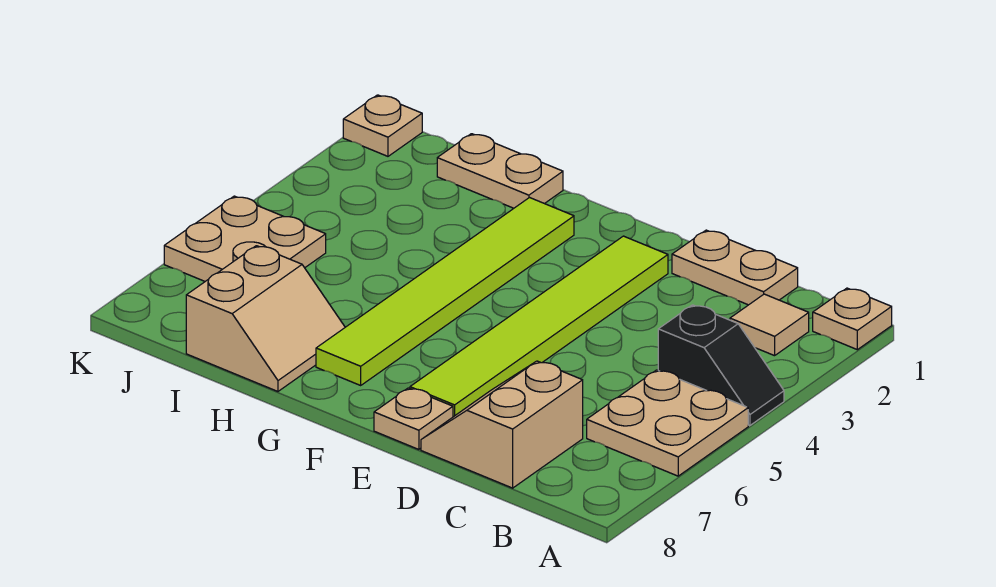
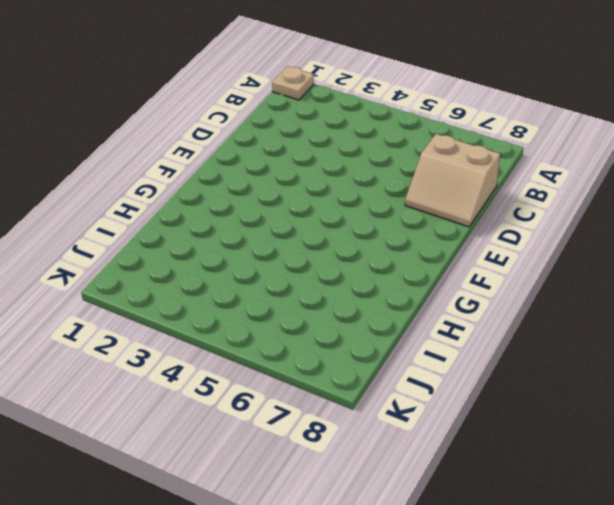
none -> black 1x2 slope [658,305,784,426]
none -> tan 2x2 plate [587,370,748,476]
none -> tan 1x1 tile [730,294,809,356]

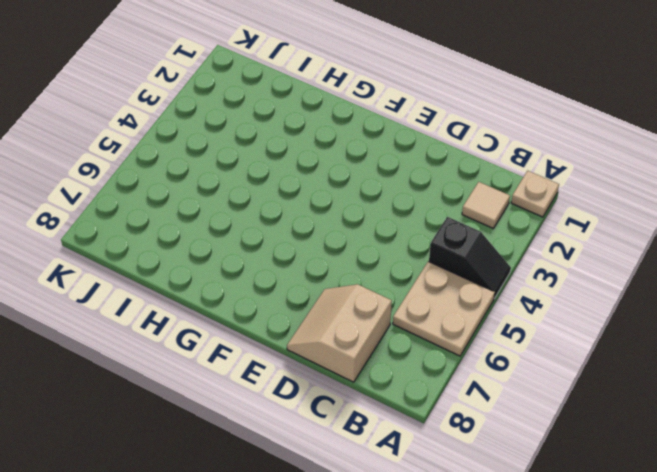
none -> tan 1x2 plate [672,230,798,305]
none -> lime 1x6 tile [410,236,668,417]
none -> tan 1x1 plate [374,388,453,450]

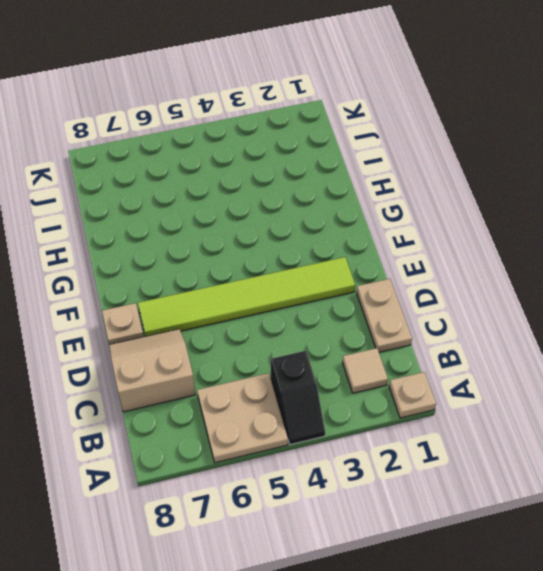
none -> lime 1x6 tile [316,198,574,385]
none -> tan 1x2 plate [437,134,563,208]
none -> tan 2x2 slope [186,246,345,391]

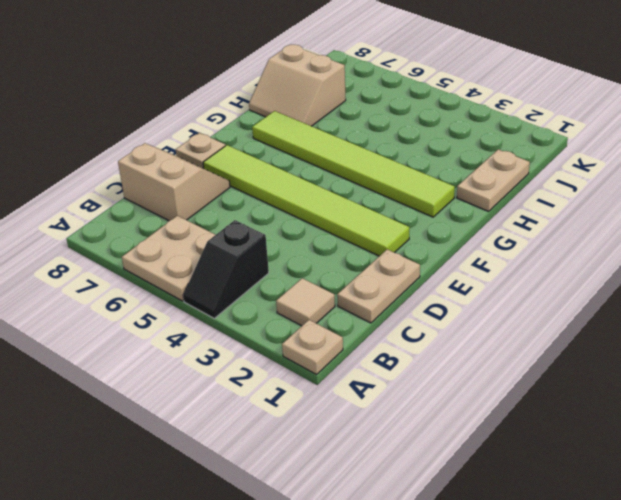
none -> tan 2x2 plate [164,196,326,281]
none -> tan 1x1 plate [343,95,422,156]

